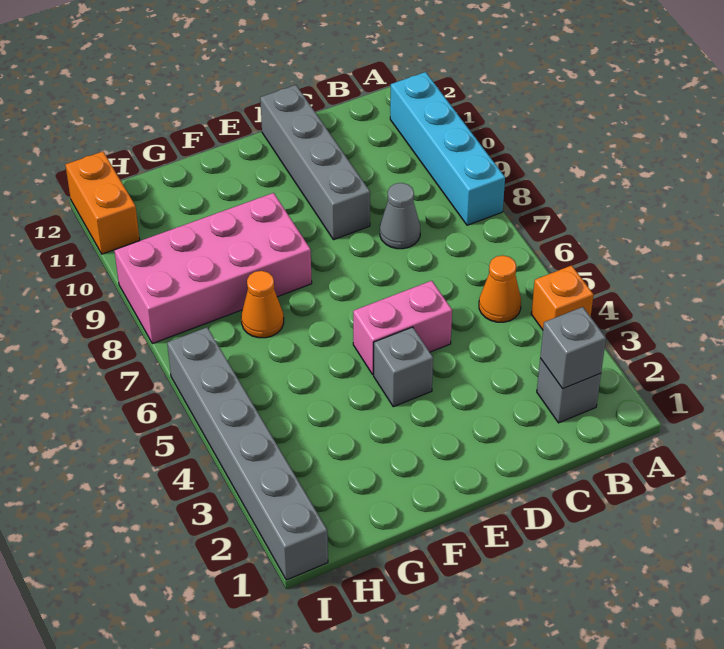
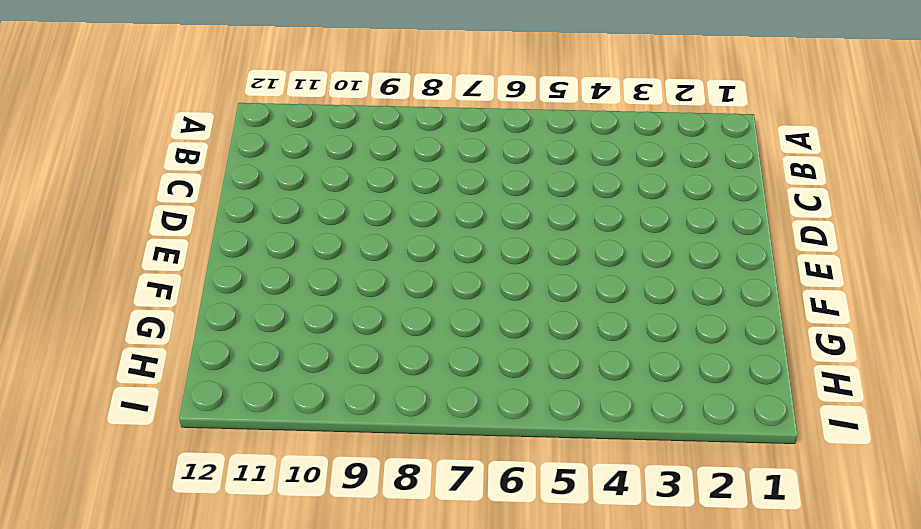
none -> orange 1x1 brick [531,265,593,330]
none -> cyan 1x4 brick [390,72,505,225]
none -> grey 1x1 brick [537,358,601,423]

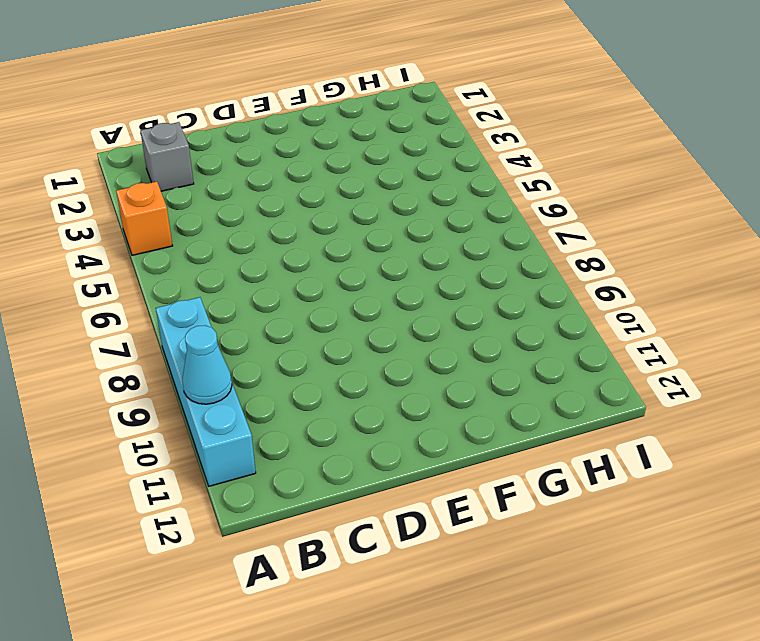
cyan 1x1 cone [182,325,232,404] -> none
none -> orange 1x1 cone [479,256,521,322]
none -> grey 1x1 cone [380,183,420,249]
none -> pink 1x2 brick [353,281,452,374]

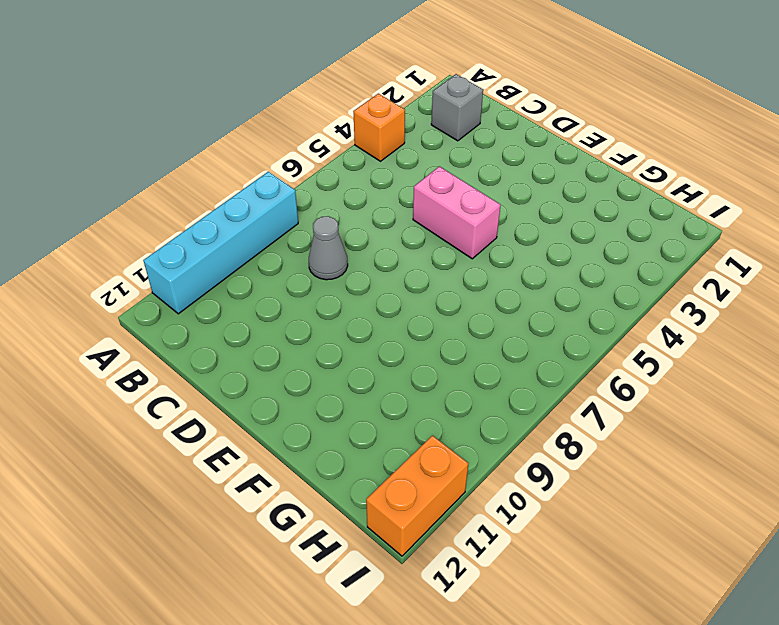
none -> orange 1x1 cone [479,256,521,322]
none -> grey 1x4 brick [260,85,370,240]
none -> grey 1x1 brick [374,327,433,407]

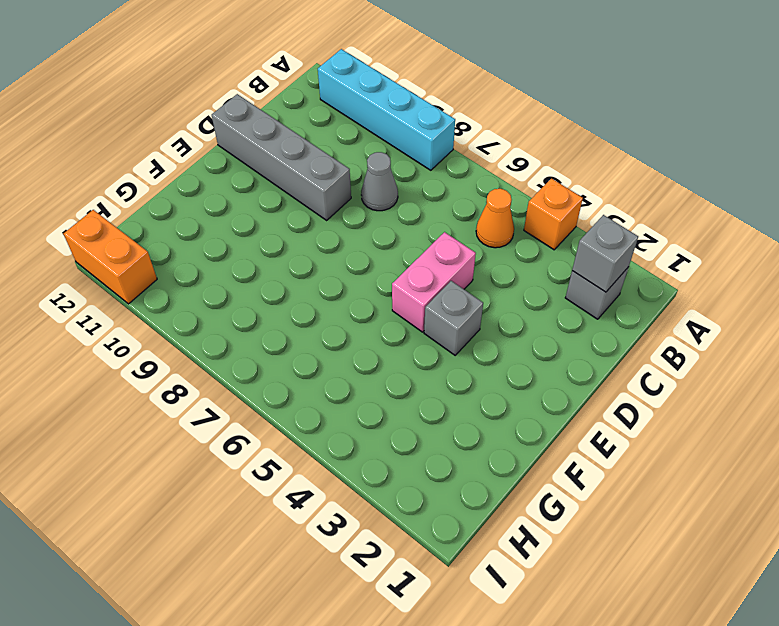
none -> pink 2x4 brick [114,193,312,344]
none -> orange 1x1 cone [241,271,284,338]
none -> grey 1x6 brick [167,328,328,580]

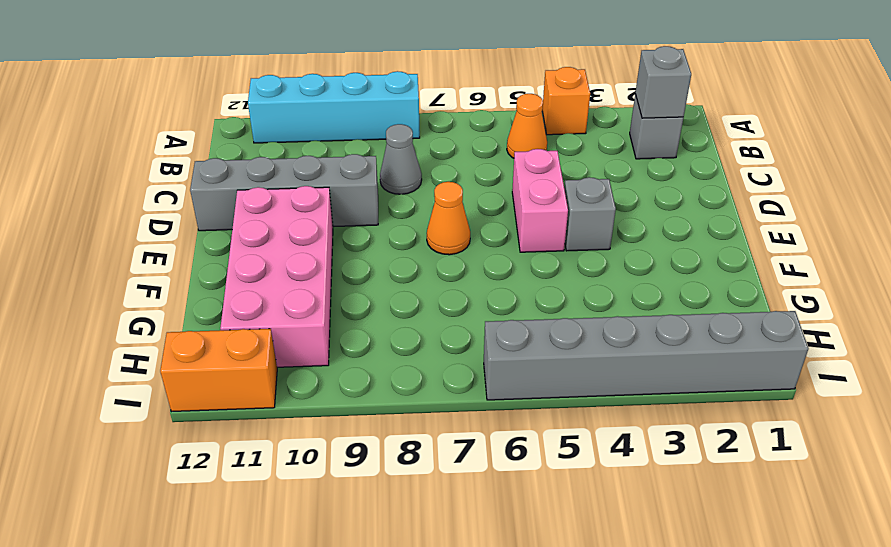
orange 1x1 cone [427,182,470,255] -> orange 1x1 cone moved to [241,271,284,338]
pink 2x4 brick [220,186,333,367] -> pink 2x4 brick moved to [114,193,312,344]

